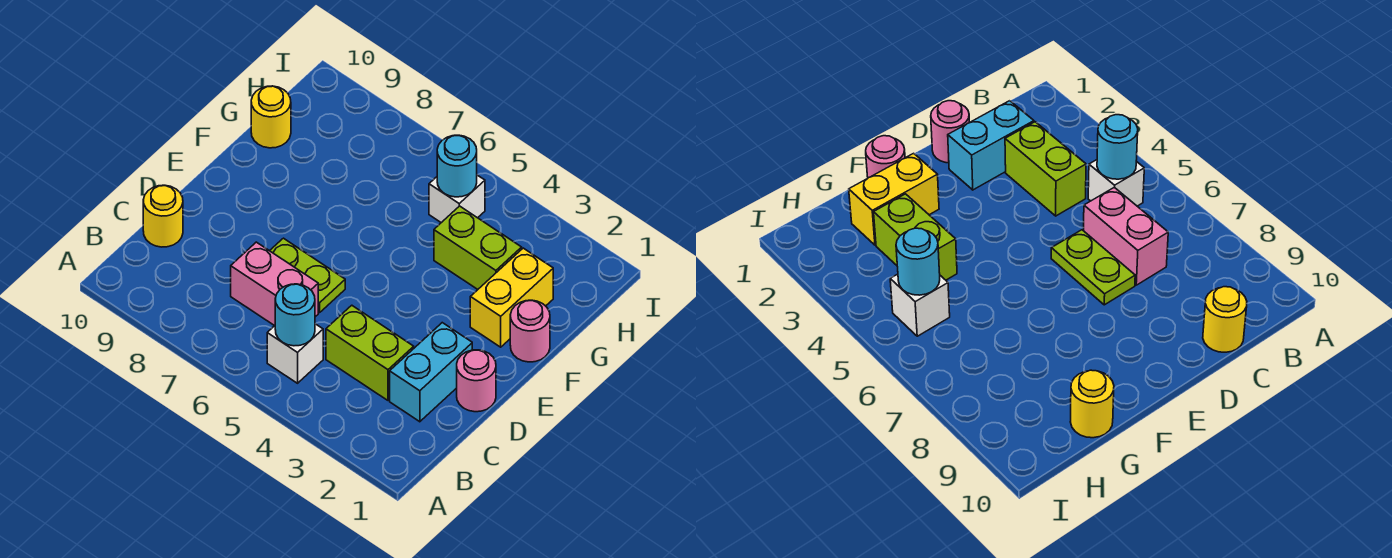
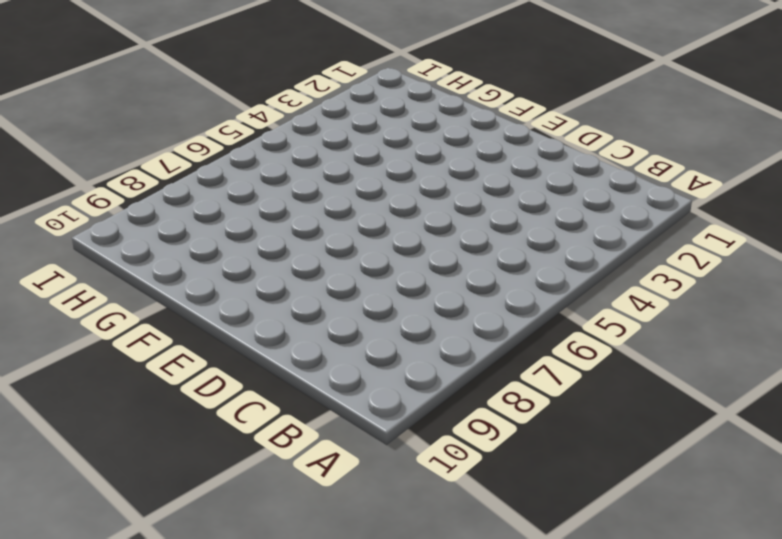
none -> white 1x1 brick [267,324,323,383]
none -> cyan 1x2 brick [390,323,472,422]
none -> lime 1x2 brick [326,305,414,400]

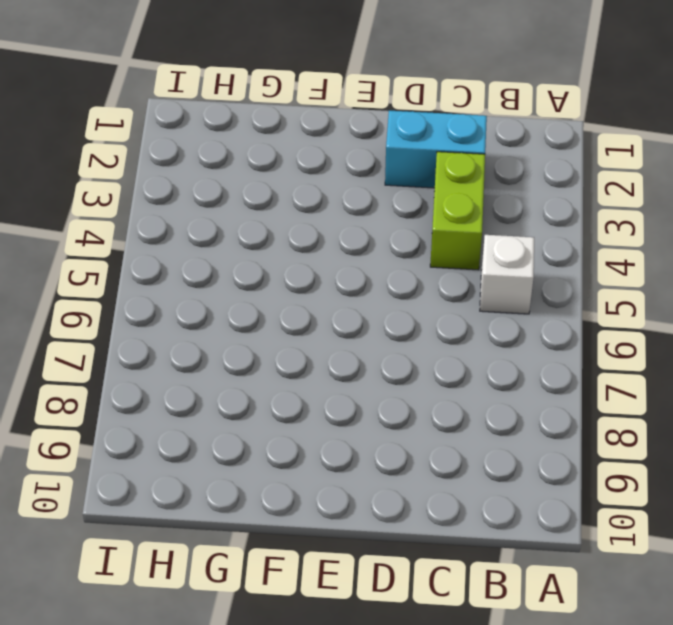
none -> pink 1x2 brick [231,242,318,326]
none -> yellow 1x1 round brick [143,185,183,247]
none -> pink 1x1 round brick [457,350,496,412]

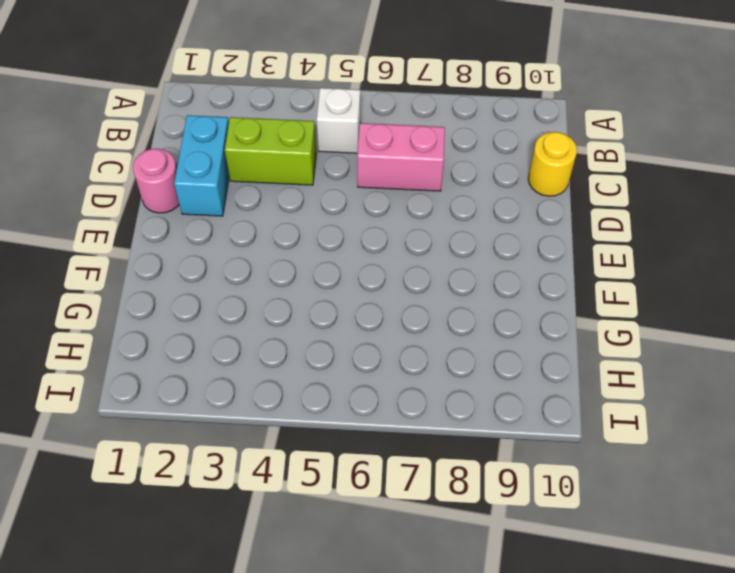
none -> lime 1x2 plate [270,238,345,313]
none -> pink 1x1 round brick [510,300,550,362]
none -> yellow 1x2 brick [470,248,553,347]

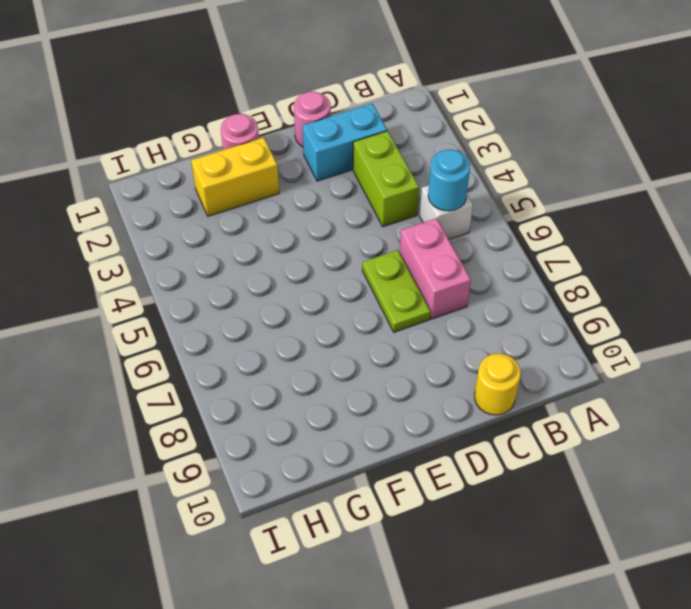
none -> lime 1x2 brick [434,206,522,289]
none -> yellow 1x1 round brick [251,86,291,148]
none -> white 1x1 brick [429,175,485,223]

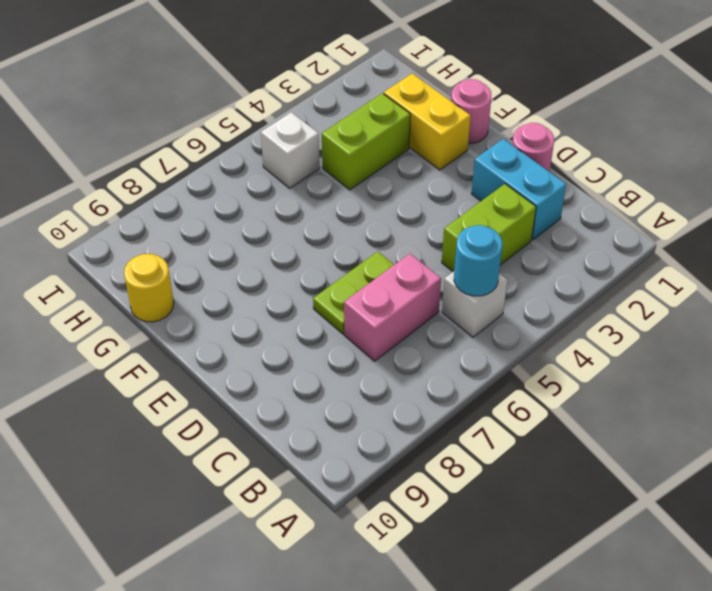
none -> yellow 1x1 round brick [143,185,183,247]
none -> cyan 1x1 round brick [437,135,477,197]

